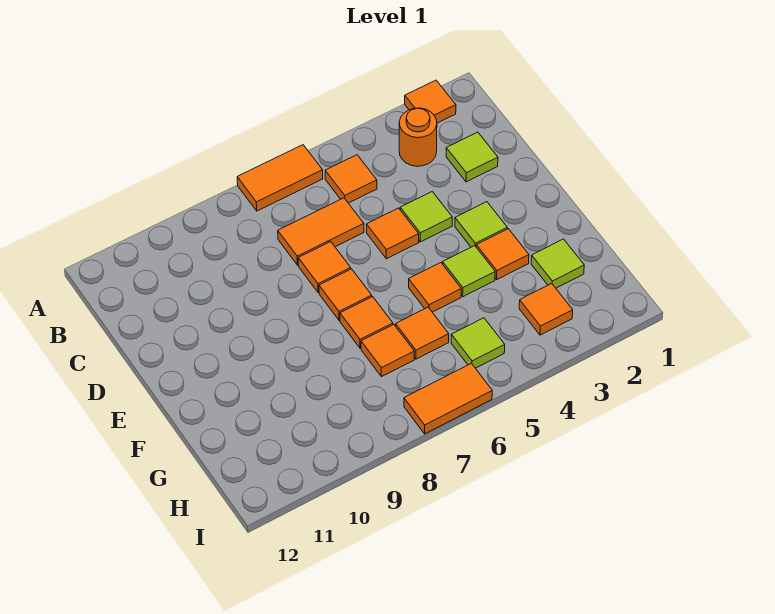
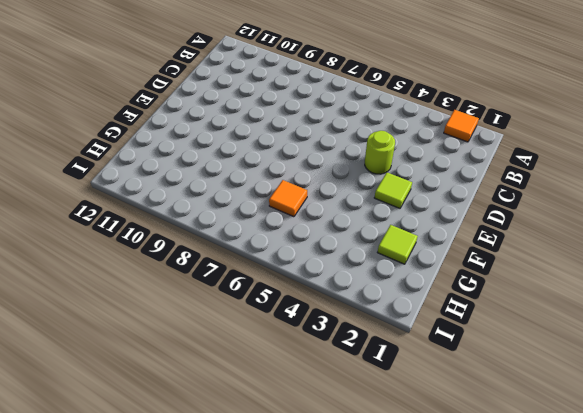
lime 1x1 round brick [365,131,395,174] -> lime 1x1 tile [400,192,452,242]
none -> orange 1x2 tile [237,145,323,211]
none -> orange 1x1 round brick [399,108,437,166]
none -> orange 1x1 tile [325,155,377,203]

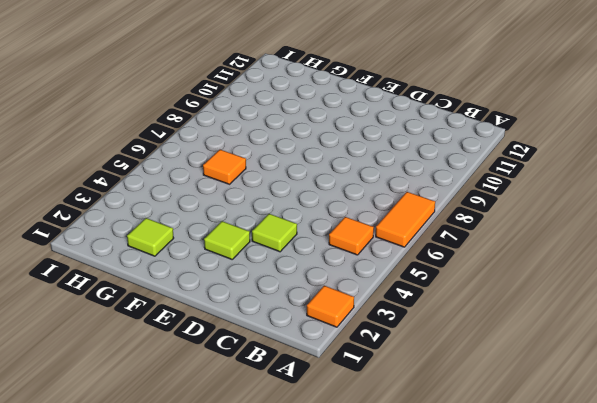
none -> orange 1x1 round brick [399,108,437,166]
none -> lime 1x1 tile [446,132,498,182]
none -> orange 1x2 tile [278,198,364,265]

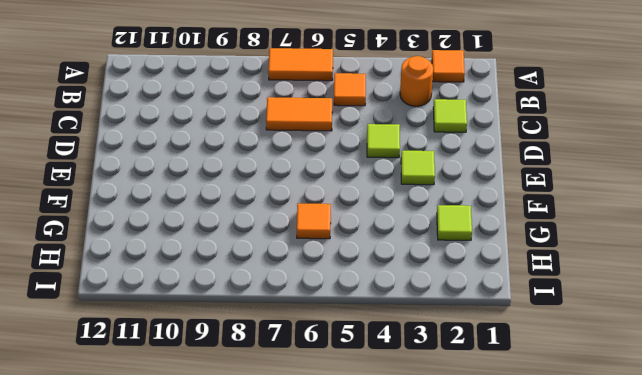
none -> orange 1x1 tile [366,208,419,259]
none -> orange 1x1 tile [298,242,351,293]
none -> orange 1x1 tile [319,269,372,320]

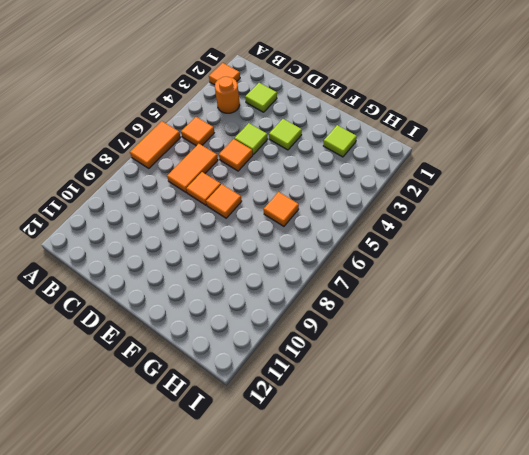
none -> orange 1x1 tile [476,229,529,279]
none -> lime 1x1 tile [443,246,495,297]
none -> orange 1x1 tile [409,263,461,312]

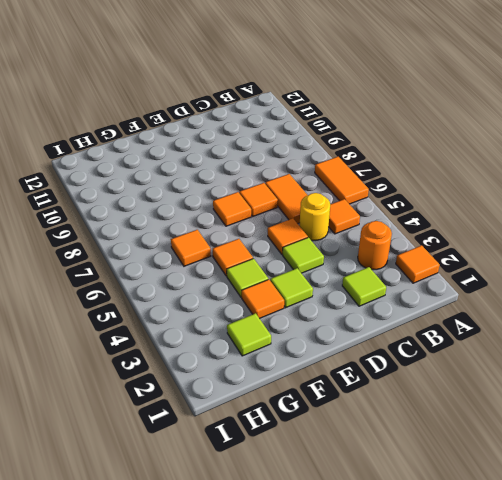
yellow 1x1 round brick [299,193,330,241] -> none
none -> orange 1x1 tile [340,297,393,348]
none -> orange 1x1 tile [361,325,414,377]
none -> orange 1x1 tile [519,283,573,335]

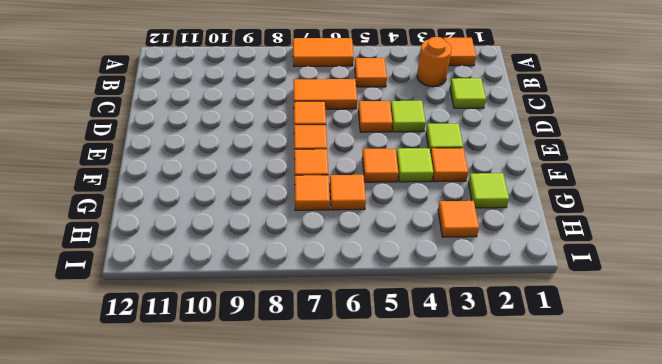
none -> lime 1x1 tile [451,318,505,368]
none -> orange 1x2 tile [404,363,492,434]

